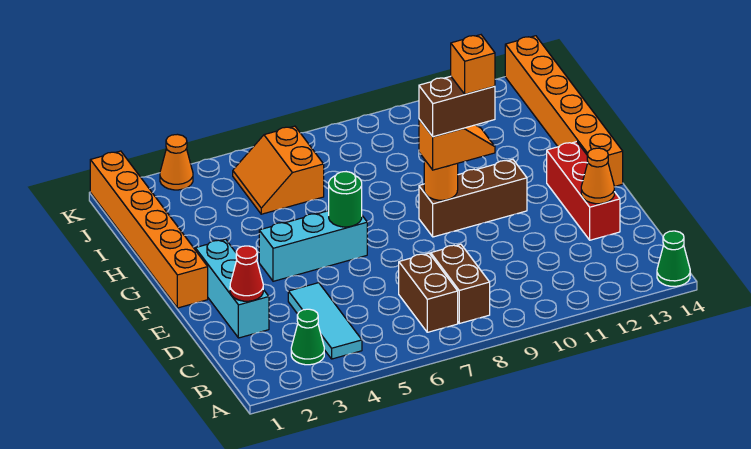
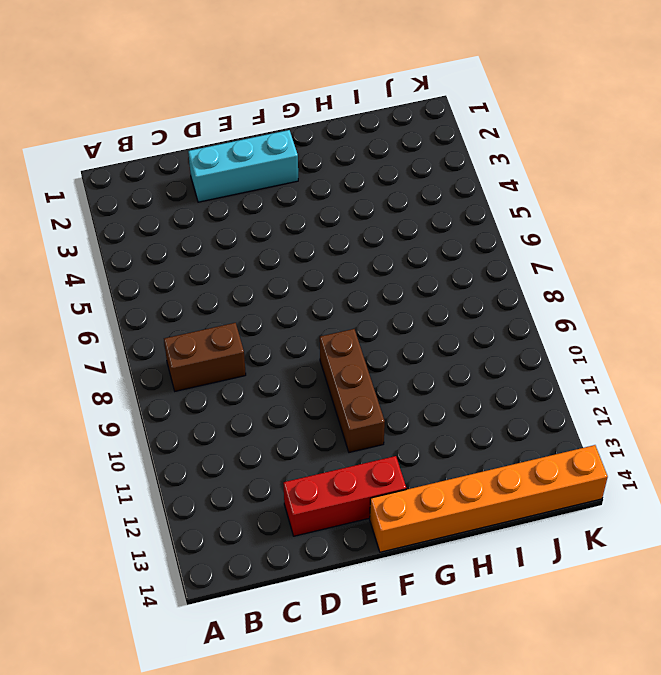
none -> green 1x1 cone [657,231,690,286]
none -> green 1x1 cone [291,309,324,365]
none -> cyan 1x3 tile [288,283,362,359]

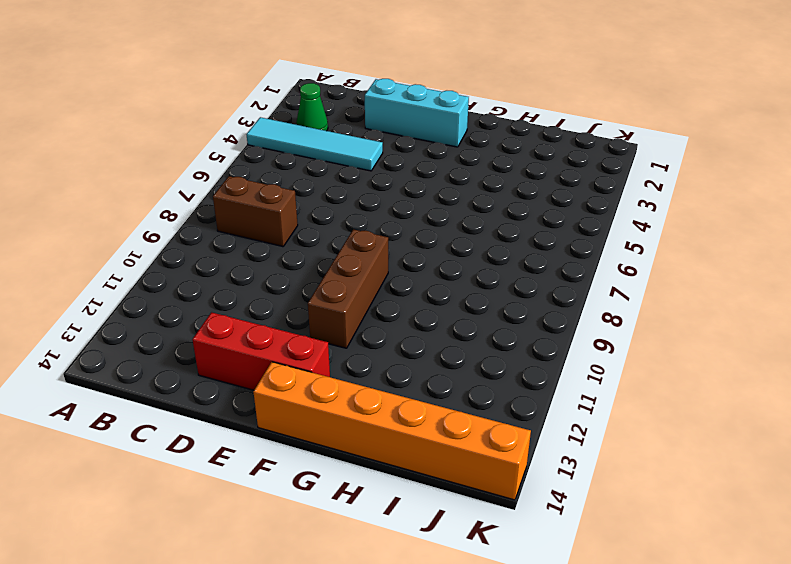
cyan 1x4 tile [246,117,383,171] -> cyan 1x3 tile [288,283,362,359]
none -> green 1x1 cone [657,231,690,286]
none -> brown 1x2 brick [399,253,458,332]
none -> orange 1x6 brick [90,151,208,308]

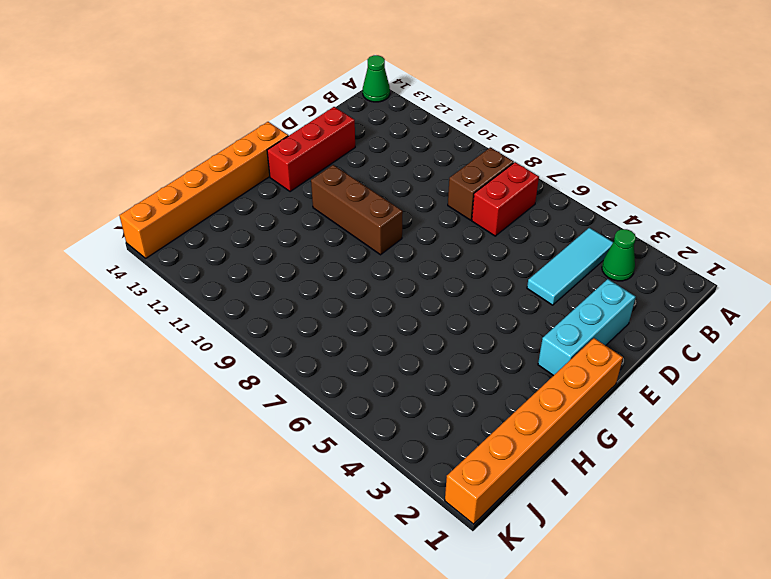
red 1x2 brick [472,162,539,236] -> brown 1x2 brick [399,253,458,332]
none -> cyan 1x3 brick [259,211,367,281]
none -> orange 2x2 slope [233,126,324,214]
none -> orange 1x1 cone [160,134,193,190]

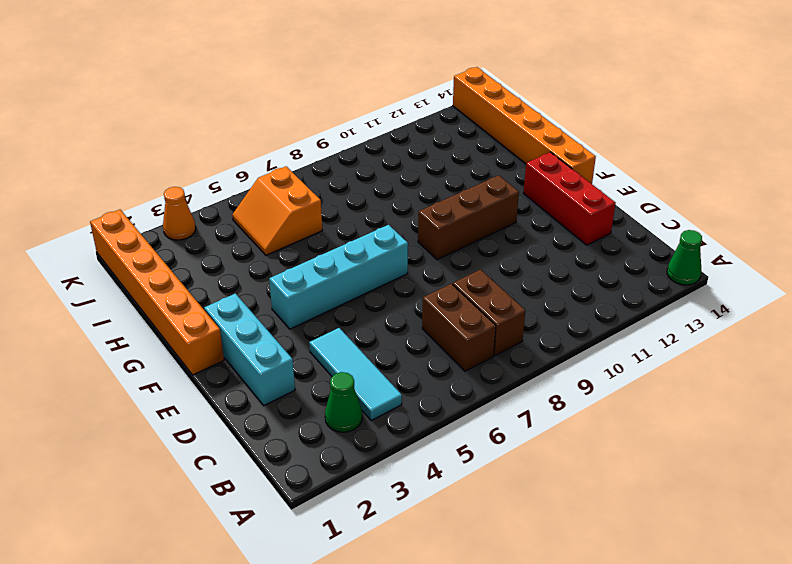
cyan 1x4 brick [269,225,408,329] -> cyan 1x3 brick [259,211,367,281]
none -> red 1x1 cone [230,246,263,301]
none -> orange 1x1 cone [581,148,614,204]
none -> green 1x1 round brick [329,172,362,227]

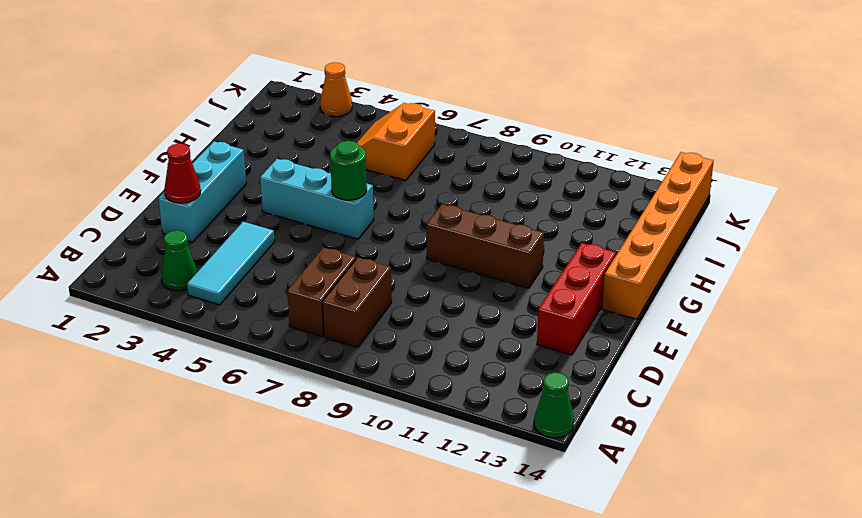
none -> orange 1x6 brick [90,151,208,308]
none -> orange 1x1 cone [581,148,614,204]
none -> orange 1x1 round brick [424,159,458,200]

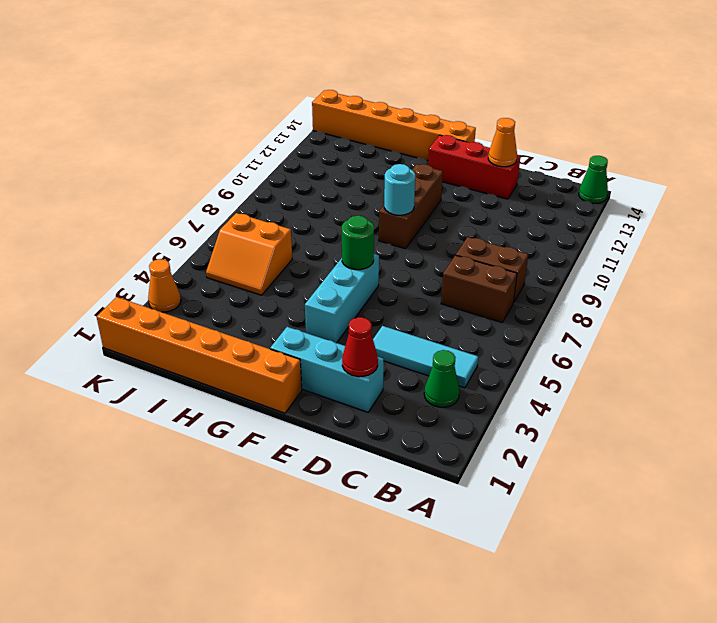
cyan 1x1 round brick [384,164,415,215] -> orange 1x1 round brick [424,159,458,200]
none -> orange 1x2 slope [419,119,495,170]
none -> brown 1x2 brick [419,76,495,137]
none -> orange 1x1 brick [451,35,495,94]

